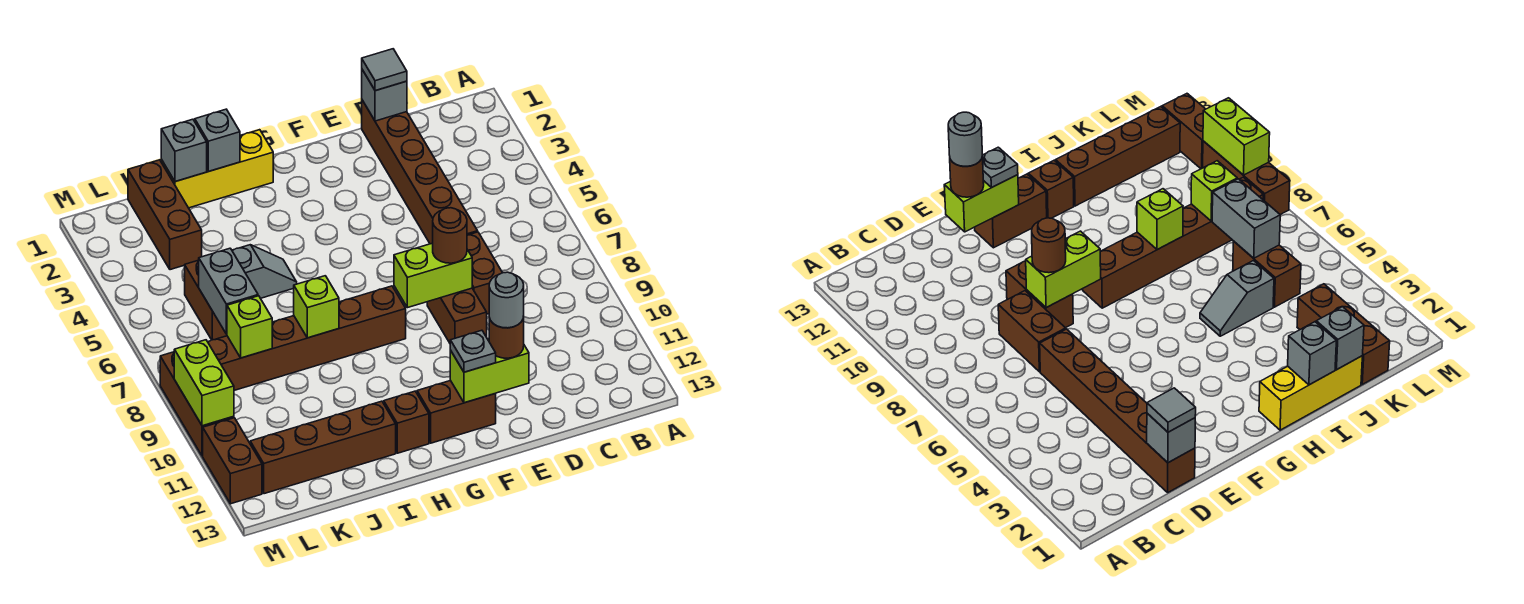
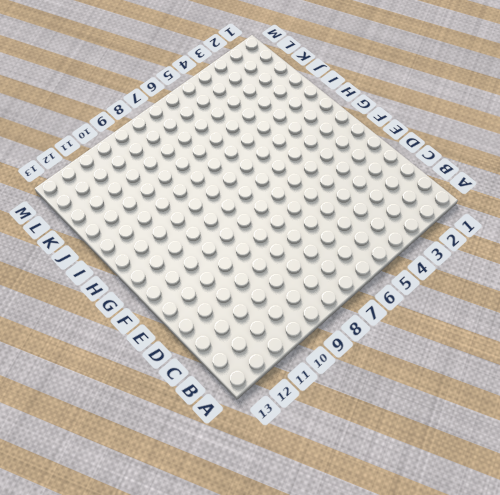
none -> brown 1x6 brick [362,100,478,244]
none -> brown 1x2 brick [467,232,502,314]
none -> brown 1x2 brick [427,288,487,343]

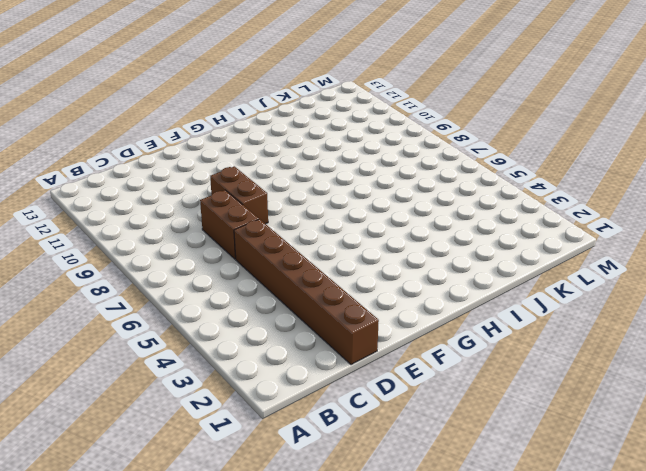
none -> brown 1x2 brick [417,381,496,443]
none -> brown 1x6 brick [208,286,406,390]
none -> yellow 1x3 brick [161,130,273,208]

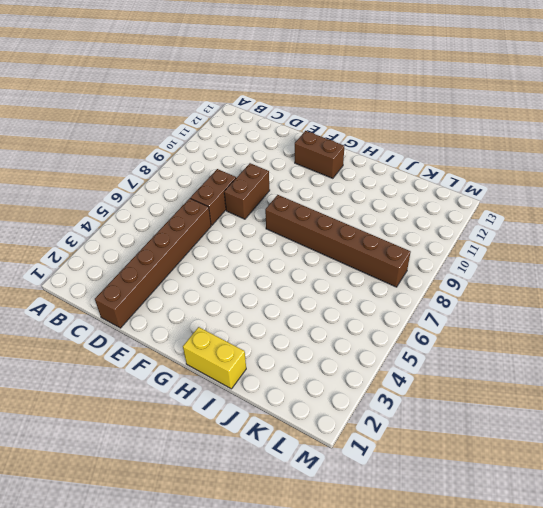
yellow 1x2 brick [183,327,246,389] -> yellow 1x3 brick [161,130,273,208]
none -> brown 1x1 brick [384,391,429,453]
none -> grey 1x2 slope [232,245,297,298]
none -> brown 1x4 brick [250,401,396,494]

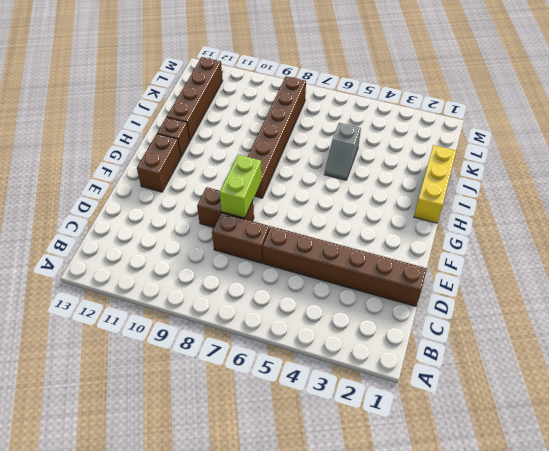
none -> brown 1x3 brick [128,160,202,270]
none -> brown 1x2 brick [185,260,227,340]
none -> brown 1x3 brick [160,352,234,456]

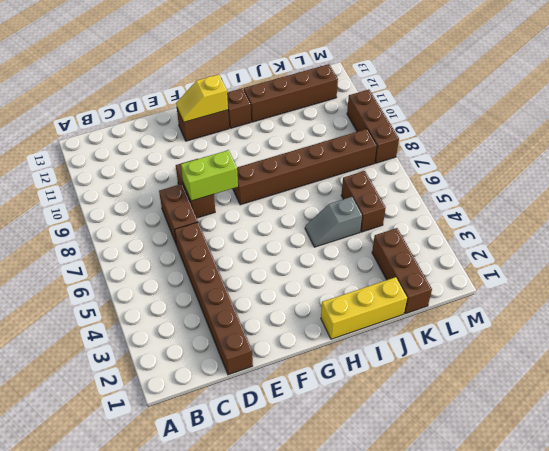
yellow 1x2 slope [176,74,228,122] -> lime 1x2 brick [450,339,529,403]
none -> brown 1x2 brick [203,418,262,504]
none -> grey 1x1 brick [362,70,407,121]
none -> grey 1x1 brick [195,109,240,171]

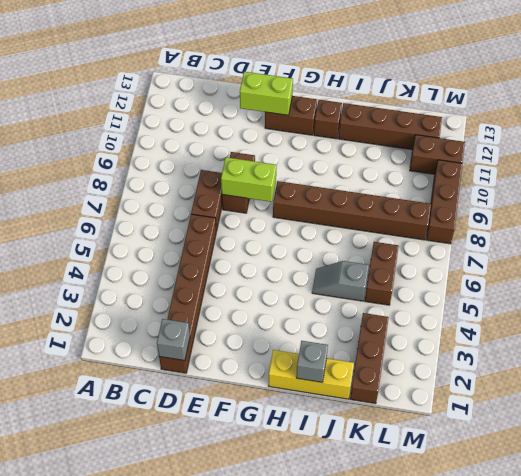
brown 1x2 brick [410,135,465,174] -> brown 1x2 brick turned to [203,418,262,504]
none -> lime 1x1 brick [294,276,339,338]
none -> grey 1x1 brick [161,119,207,182]
none -> grey 1x2 brick [199,248,258,334]

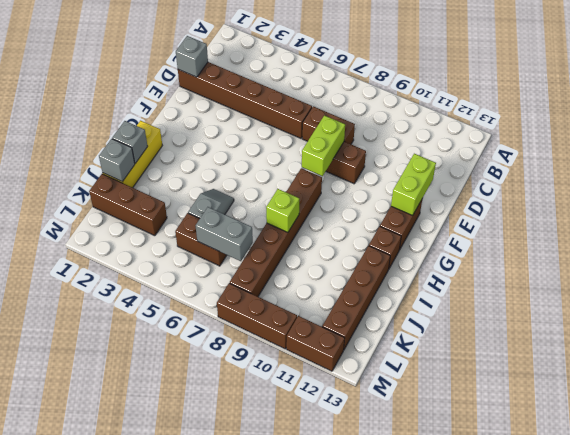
none -> lime 1x1 brick [227,296,272,358]
none -> lime 1x2 brick [174,340,234,426]
none -> grey 1x1 tile [362,49,407,91]

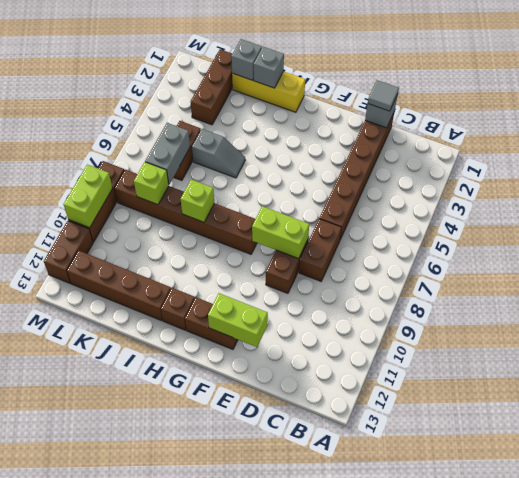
none -> brown 1x1 round brick [433,208,467,263]
none -> brown 1x1 round brick [489,316,524,358]
none -> grey 1x1 plate [450,330,496,372]

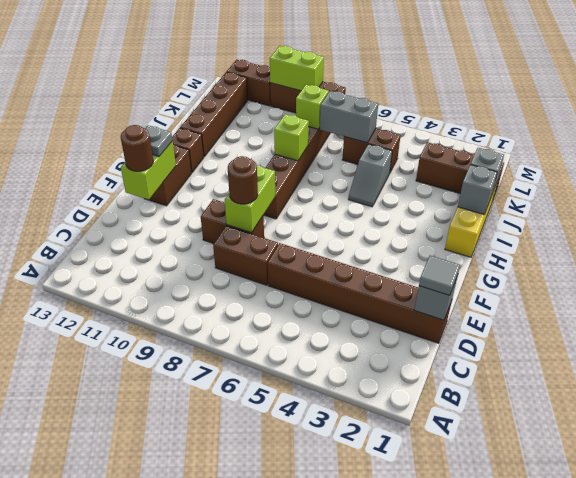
none -> grey 1x1 round brick [489,272,524,328]

